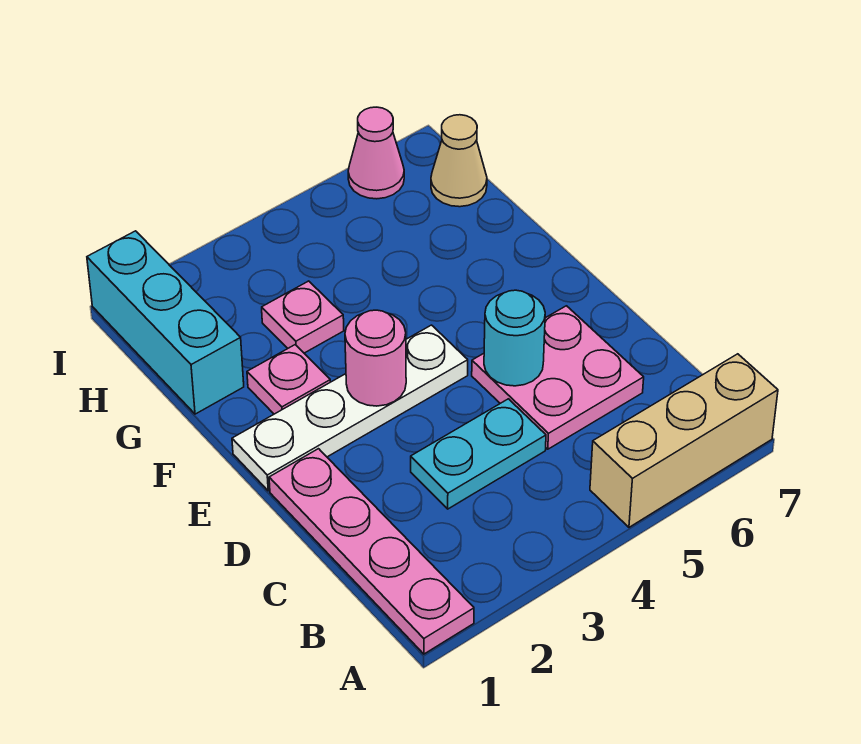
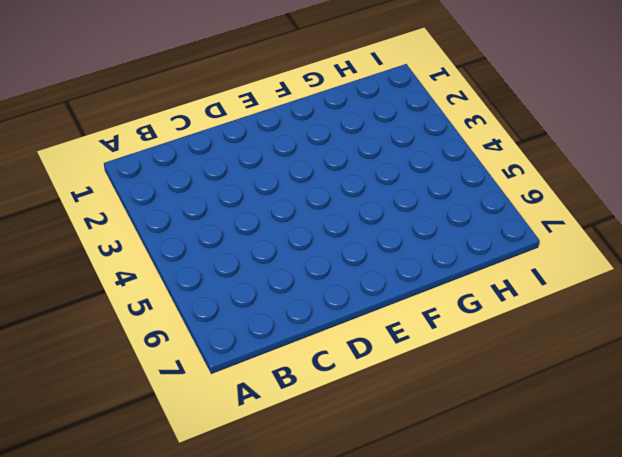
none -> pink 1x4 plate [269,449,474,654]
none -> tan 1x3 brick [590,354,778,527]
none -> cyan 1x2 plate [411,399,546,509]

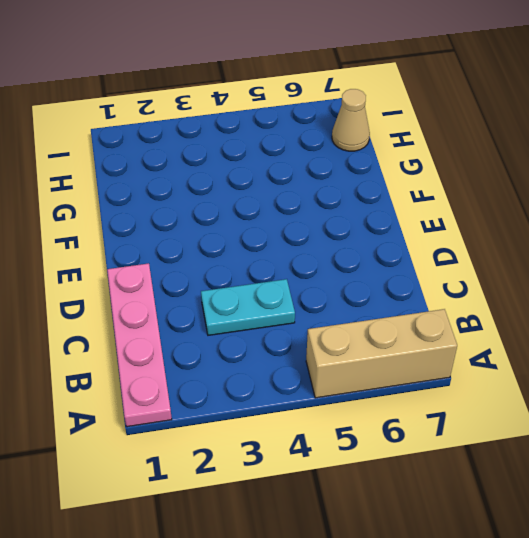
none -> pink 2x2 plate [472,306,644,449]
none -> white 1x4 plate [232,325,468,491]
none -> pink 1x1 plate [247,345,330,414]

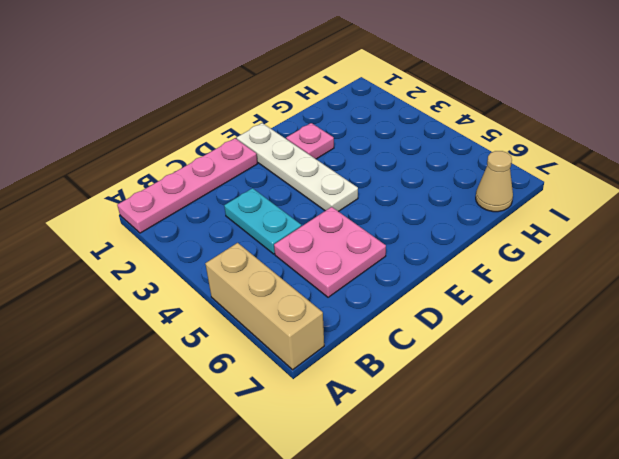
none -> cyan 1x3 brick [87,231,244,414]
none -> pink 1x1 plate [262,281,344,353]
none -> pink 1x1 cone [348,107,404,199]

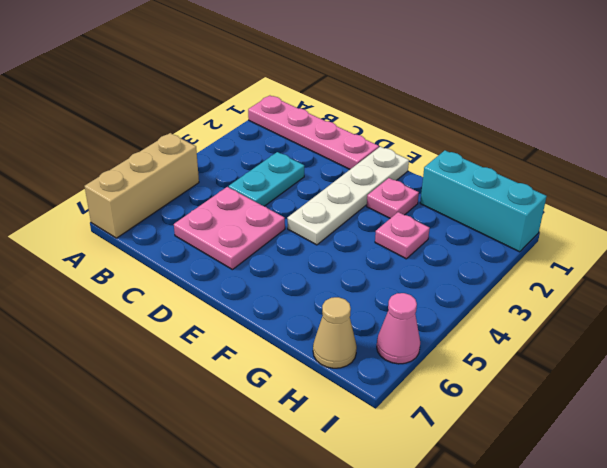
none -> cyan 1x1 round brick [484,290,545,386]
none -> pink 1x1 round brick [345,310,406,406]

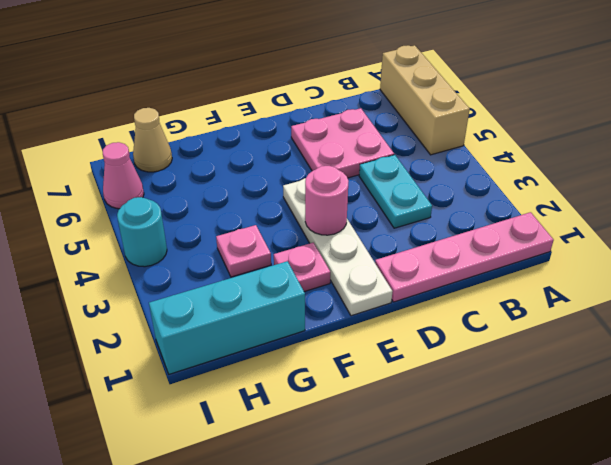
cyan 1x1 round brick [117,197,167,267] -> cyan 1x1 round brick moved to [484,290,545,386]

